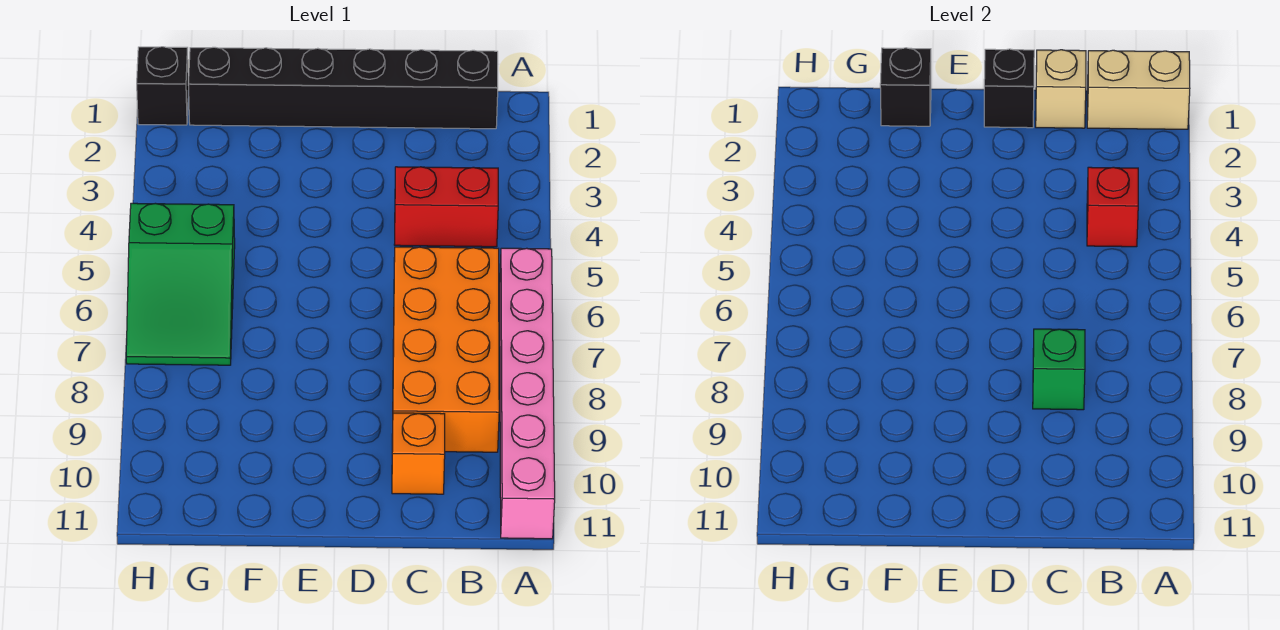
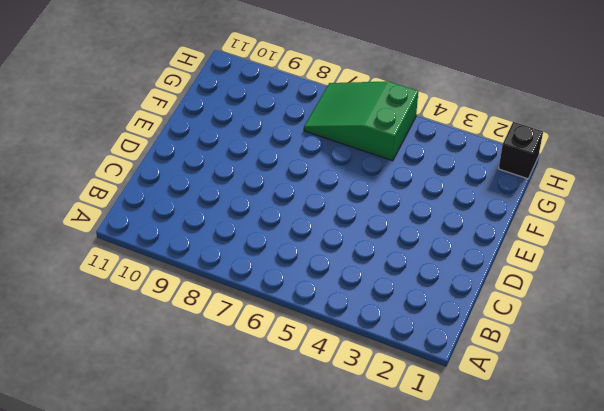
none -> pink 1x6 brick [500,248,555,539]
none -> black 1x6 brick [188,47,498,129]
none -> red 1x2 brick [394,167,498,247]

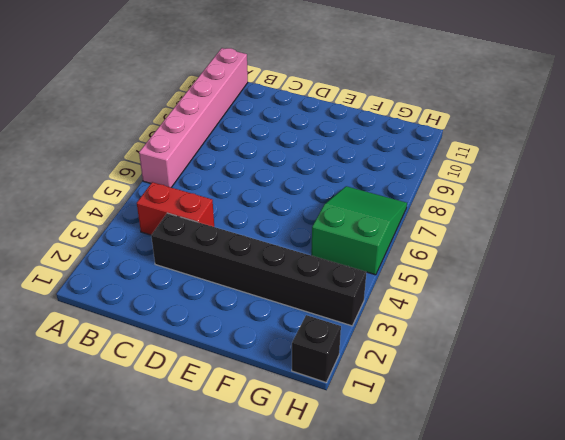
black 1x6 brick [151,213,366,326] -> black 1x6 brick moved to [188,47,498,129]
none -> orange 2x4 brick [392,247,499,452]
none -> orange 1x1 brick [392,413,445,494]
none -> tan 1x2 brick [1087,50,1190,129]

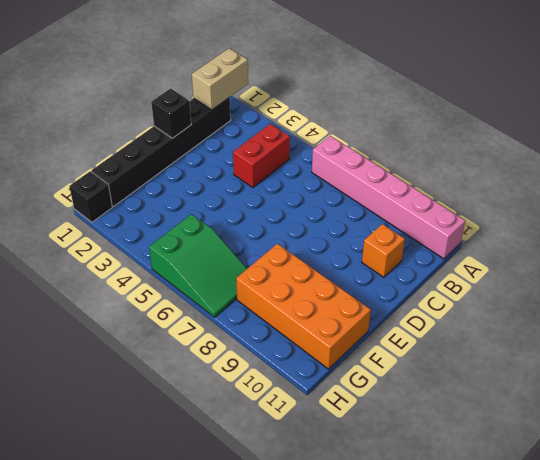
orange 2x4 brick [236,244,371,369] -> orange 2x4 brick moved to [392,247,499,452]
none -> red 1x1 brick [1087,167,1138,247]
none -> tan 1x1 brick [1036,50,1086,128]
none -> green 1x1 brick [1033,329,1085,410]

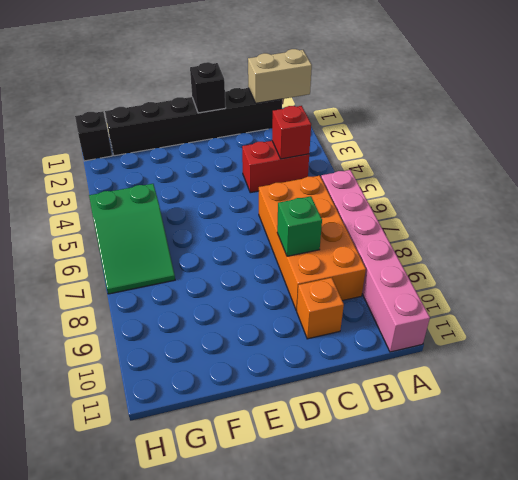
none -> tan 1x1 brick [1036,50,1086,128]
none -> black 1x1 brick [880,48,931,126]

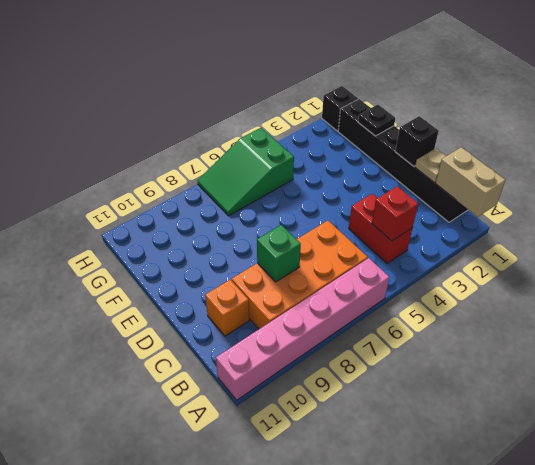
tan 1x1 plate [415,148,446,183] -> tan 1x1 brick [1036,50,1086,128]
black 1x1 plate [358,105,395,136] -> black 1x1 brick [880,48,931,126]

